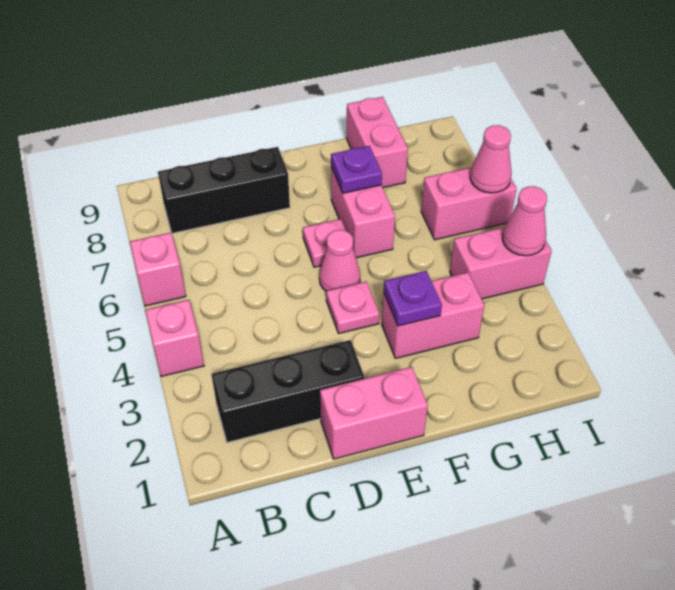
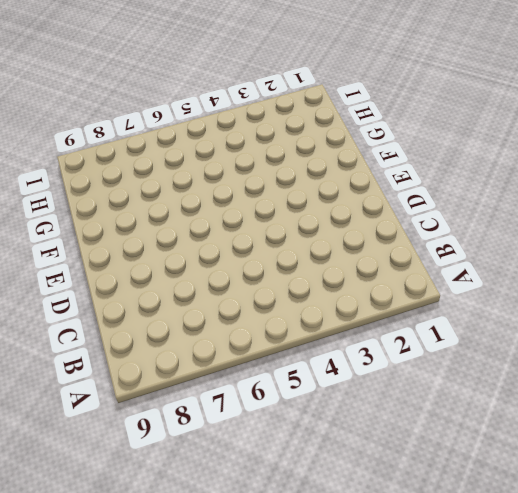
none -> pink 1x1 brick [145,300,204,376]
none -> pink 1x1 brick [130,233,186,306]
none -> black 1x3 brick [211,340,364,443]

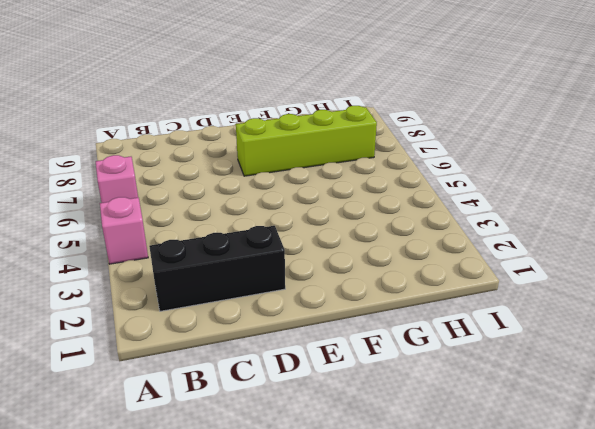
lime 1x4 brick [236,106,377,176] -> pink 1x2 brick [331,167,395,258]
none -> black 1x3 brick [158,147,290,233]
none -> pink 1x2 brick [320,367,428,459]
none -> pink 1x1 plate [326,282,379,333]

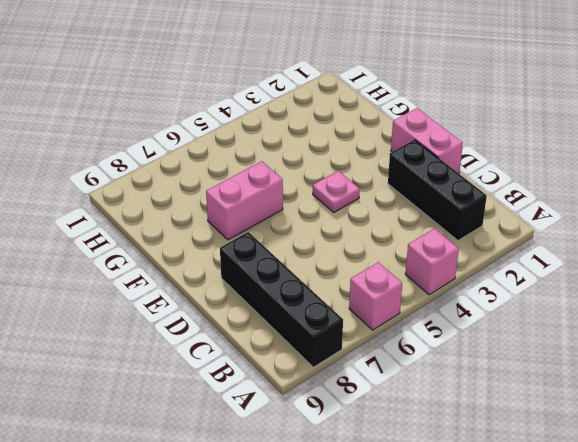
black 1x4 brick [220,232,343,367] -> black 1x3 brick [158,147,290,233]
none -> pink 1x1 cone [319,230,360,291]
none -> pink 1x1 plate [303,219,346,267]
none -> pink 1x2 brick [382,272,484,358]

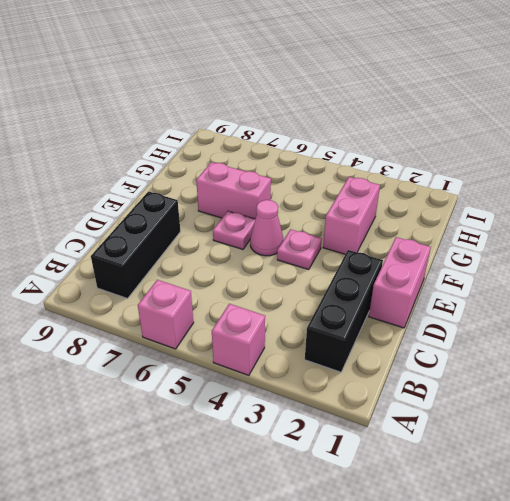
none -> pink 1x2 brick [347,97,408,188]
none -> pink 1x2 brick [450,227,552,299]
none -> pink 1x2 brick [421,168,517,240]

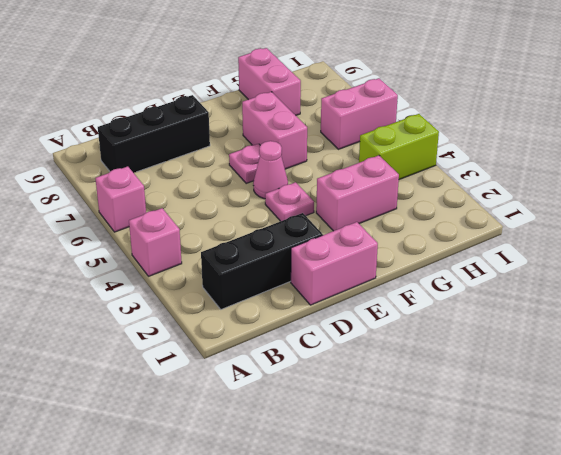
lime 1x2 brick [359,114,439,180] -> pink 1x2 brick [450,227,552,299]
none -> purple 1x1 plate [384,271,442,326]
none -> purple 1x1 plate [331,146,382,193]
none -> pink 1x1 cone [502,186,547,256]

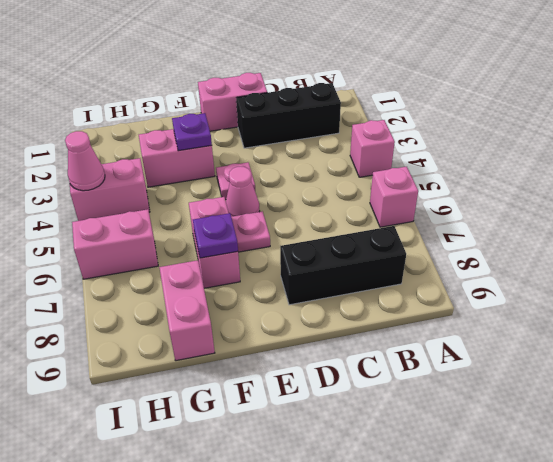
none -> pink 1x1 cone [470,125,512,193]

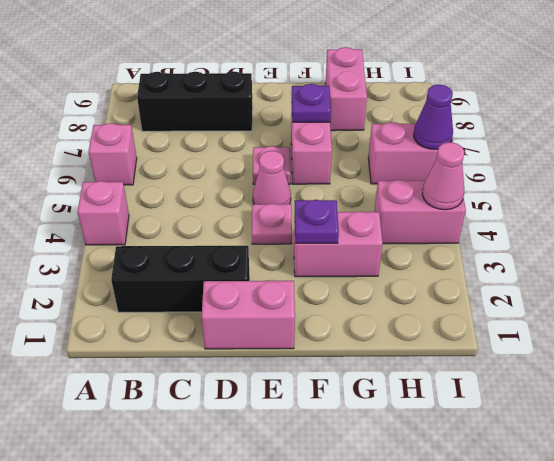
purple 1x1 cone [414,84,453,149] -> pink 1x1 cone [470,125,512,193]

